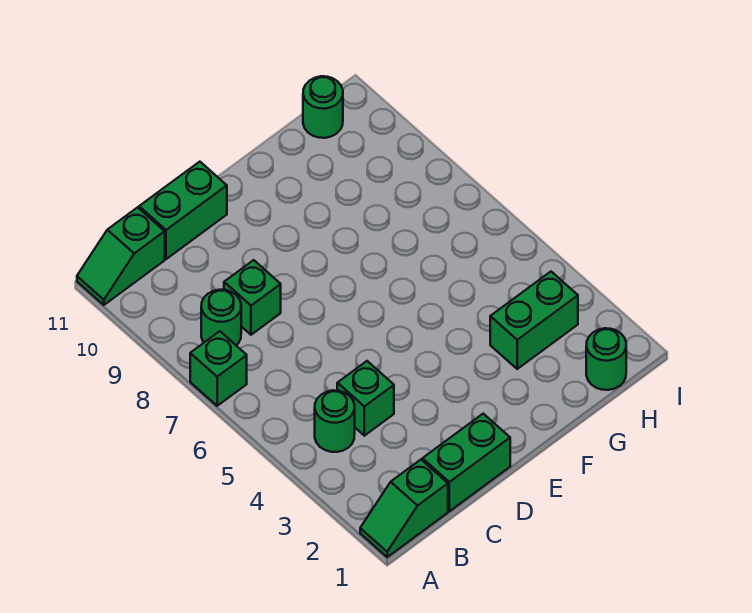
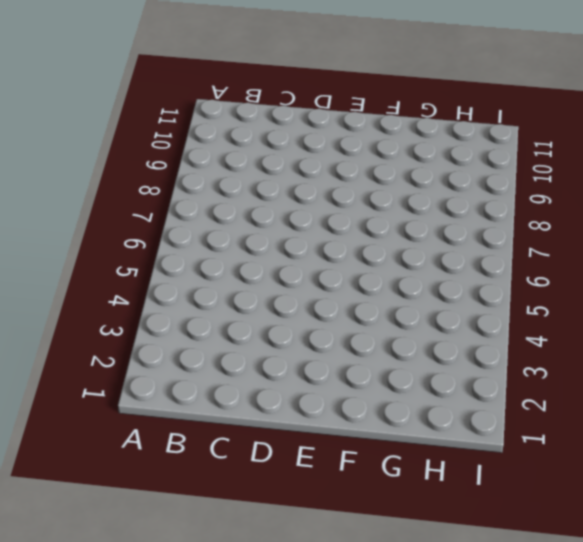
none -> green 1x2 slope [360,460,448,557]
none -> green 1x1 brick [190,331,247,406]
none -> green 1x2 slope [77,207,165,305]

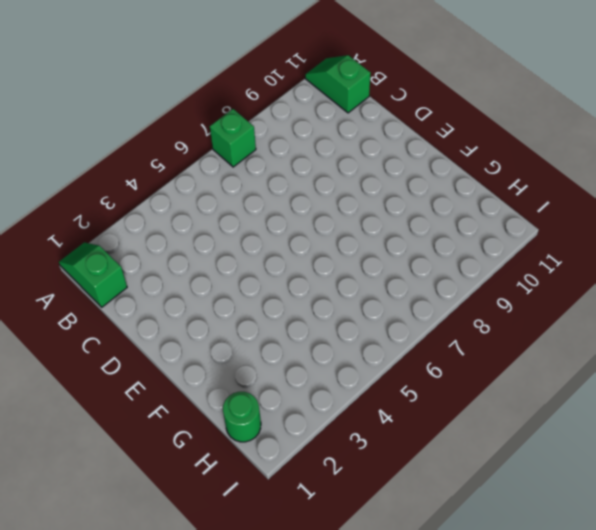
none -> green 1x1 round brick [315,390,355,452]
none -> green 1x1 round brick [201,290,241,345]
none -> green 1x2 brick [422,414,510,511]

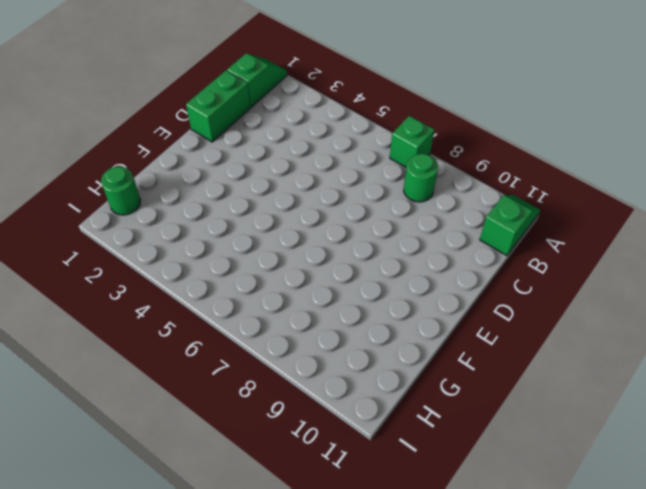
none -> green 1x1 round brick [315,390,355,452]
none -> green 1x1 brick [337,361,394,436]
none -> green 1x1 brick [224,260,281,335]

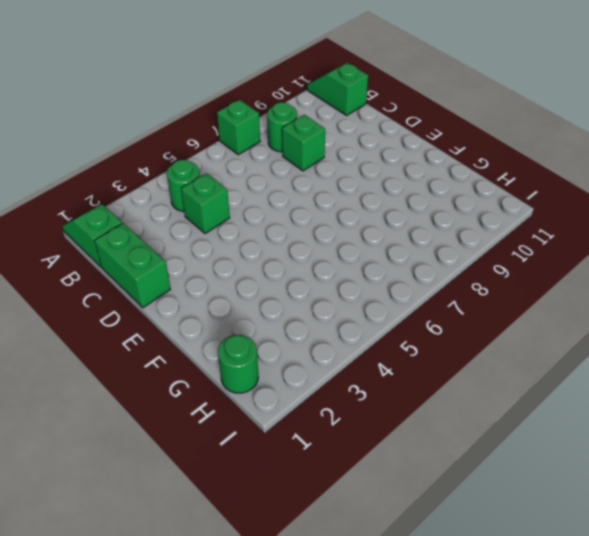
none -> green 1x2 brick [139,162,227,259]
none -> green 1x2 brick [490,272,578,369]
none -> green 1x1 round brick [303,76,343,138]

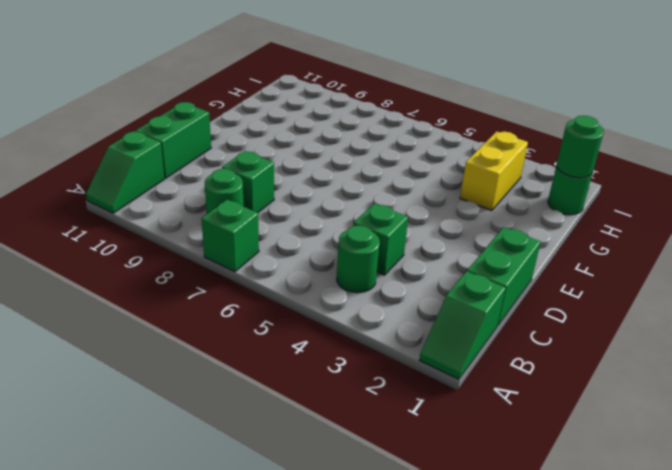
yellow 1x2 brick [460,131,528,211] -> green 1x2 brick [490,272,578,369]
green 1x1 round brick [557,116,604,178] -> green 1x1 round brick moved to [303,76,343,138]

